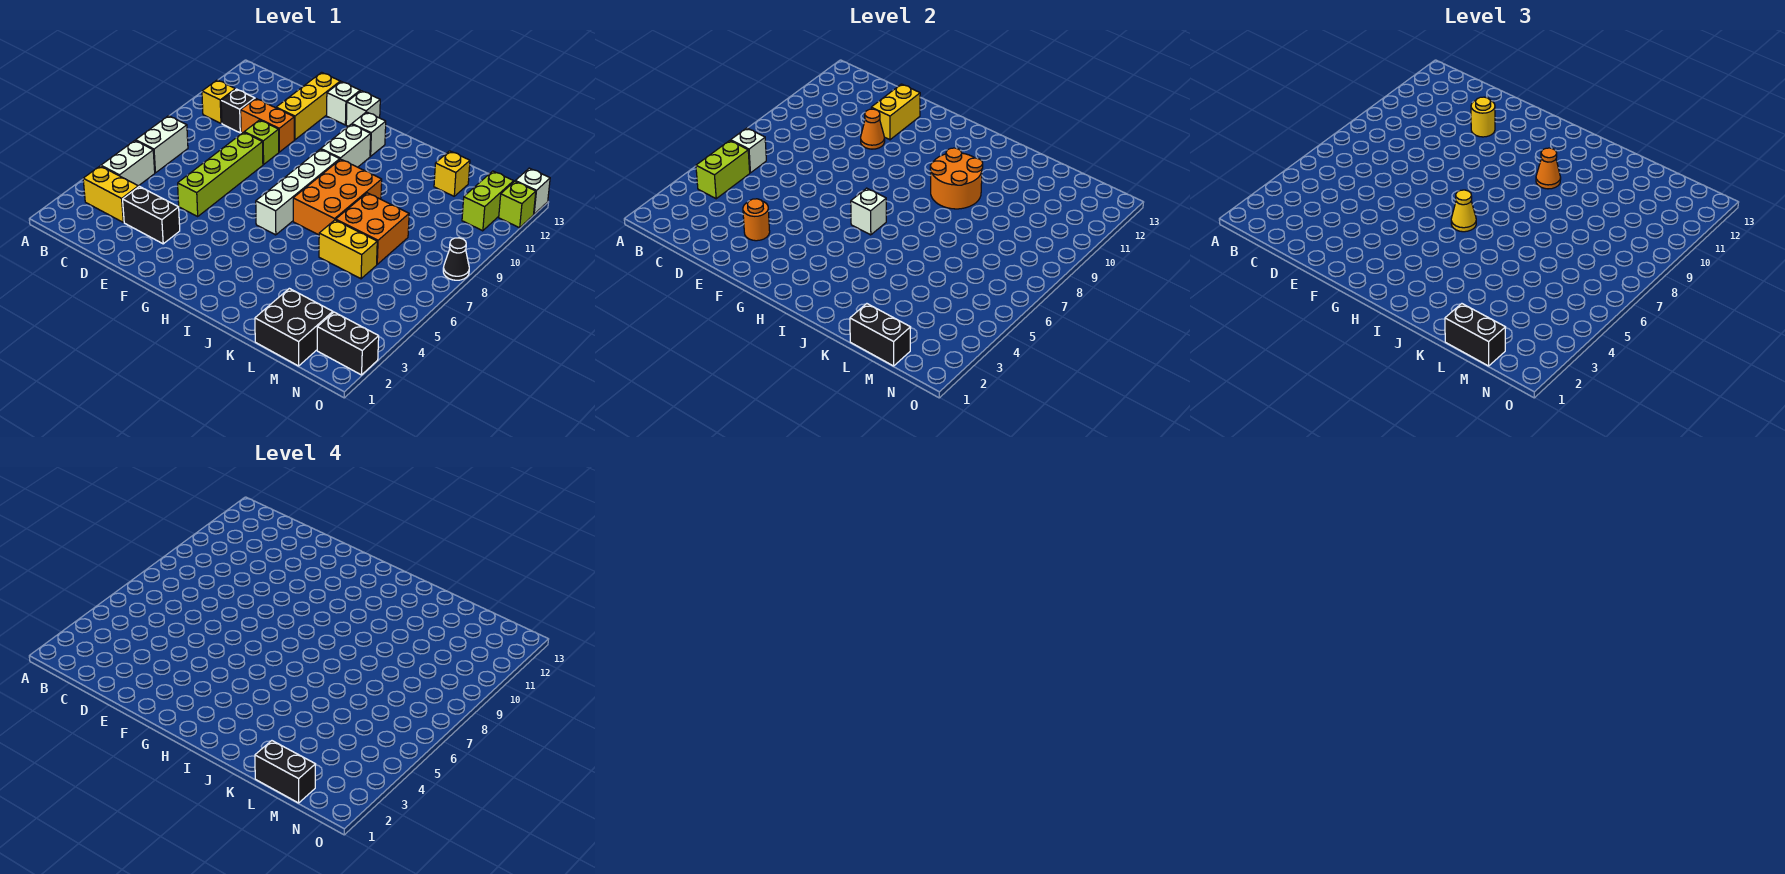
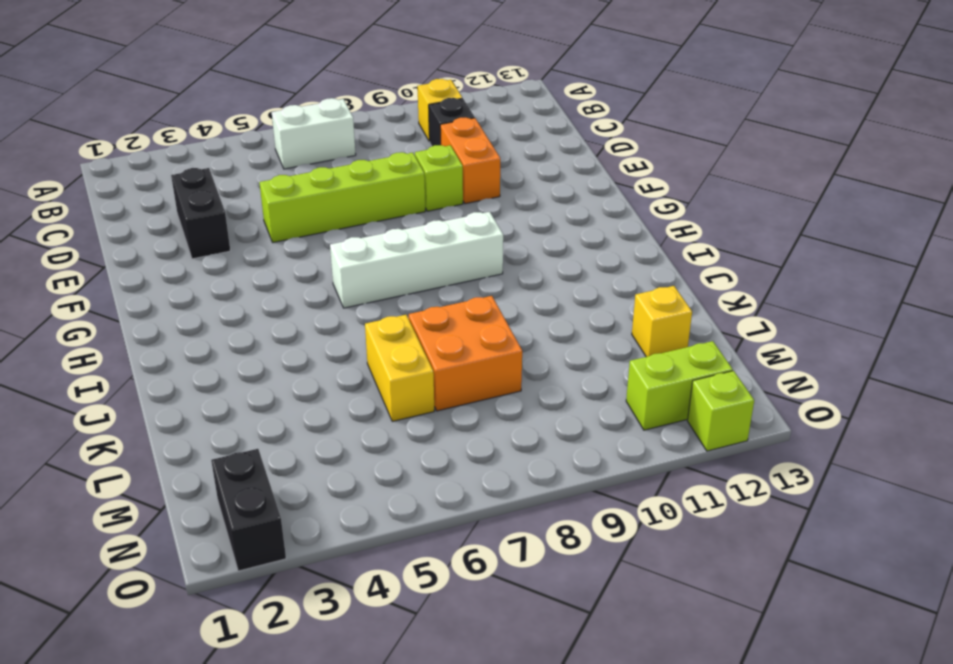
none -> yellow 1x2 brick [83,166,138,222]
none -> white 1x2 brick [101,141,155,186]
none -> yellow 1x3 brick [276,72,340,140]
none -> white 1x1 brick [327,82,360,125]

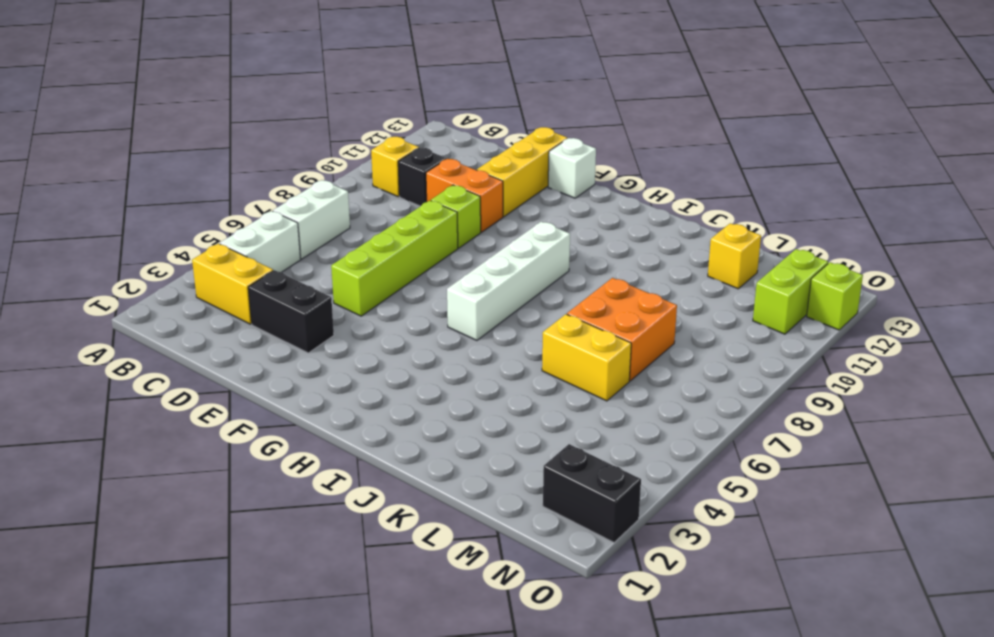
none -> white 1x1 brick [346,91,380,126]
none -> white 1x2 brick [321,124,371,167]
none -> white 1x1 brick [352,112,386,156]
none -> orange 2x3 brick [293,159,382,235]

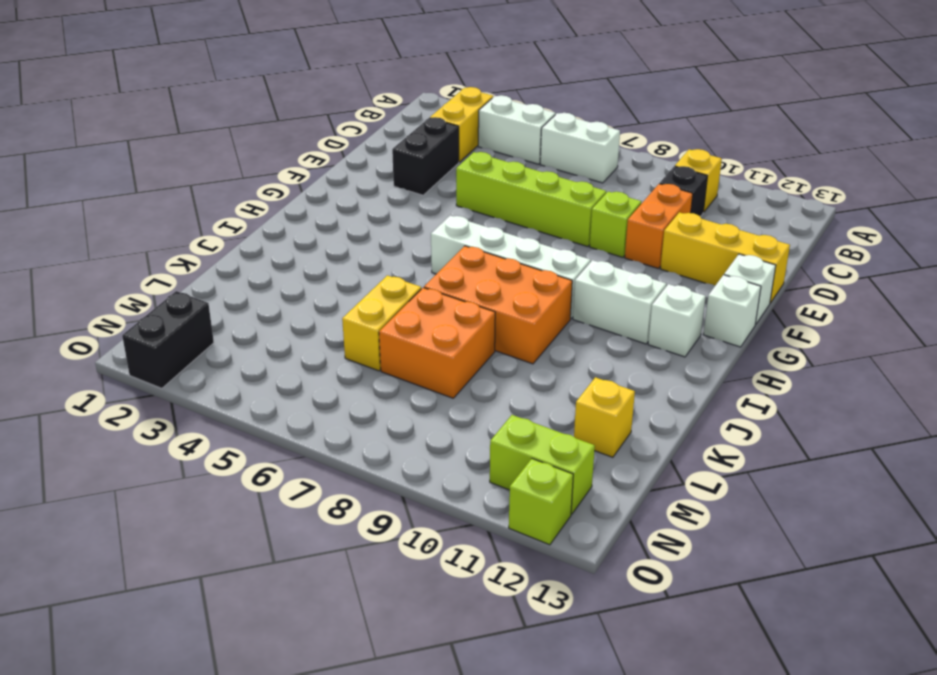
none -> black 2x2 brick [255,288,333,366]
none -> black 1x1 cone [443,238,469,280]
none -> white 1x1 brick [515,168,550,214]
none -> lime 1x2 brick [696,141,750,199]

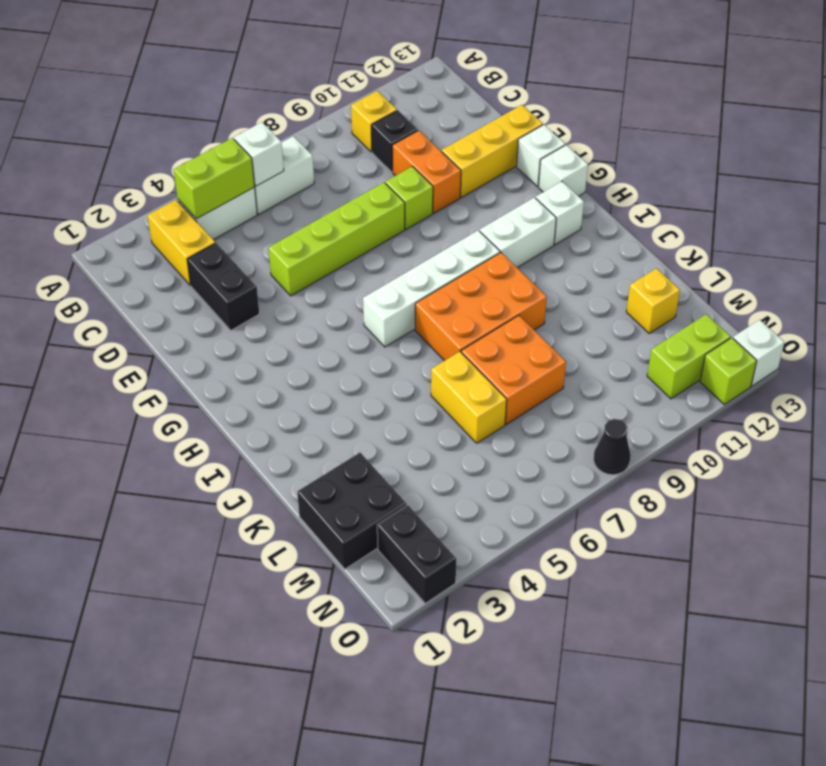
none -> orange 1x1 round brick [743,199,770,241]
none -> orange 1x1 cone [861,109,885,149]
none -> yellow 1x2 brick [871,84,920,140]
none -> white 1x1 brick [851,188,886,235]

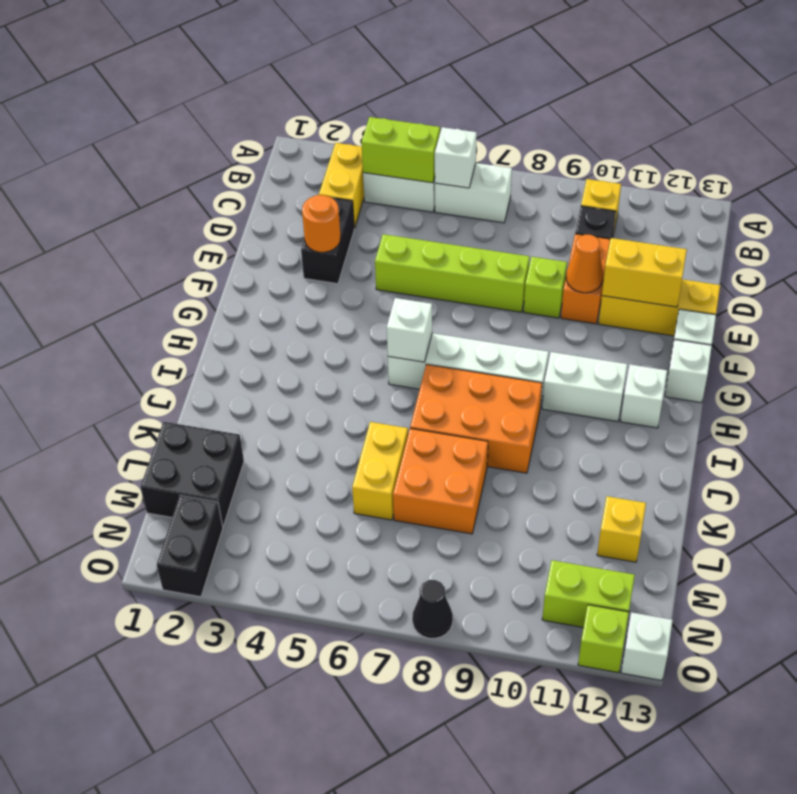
none -> orange 2x2 round brick [930,148,983,209]
none -> black 1x2 brick [850,304,911,366]
none -> yellow 1x1 round brick [1471,97,1495,137]
none -> yellow 1x1 cone [1451,190,1476,232]

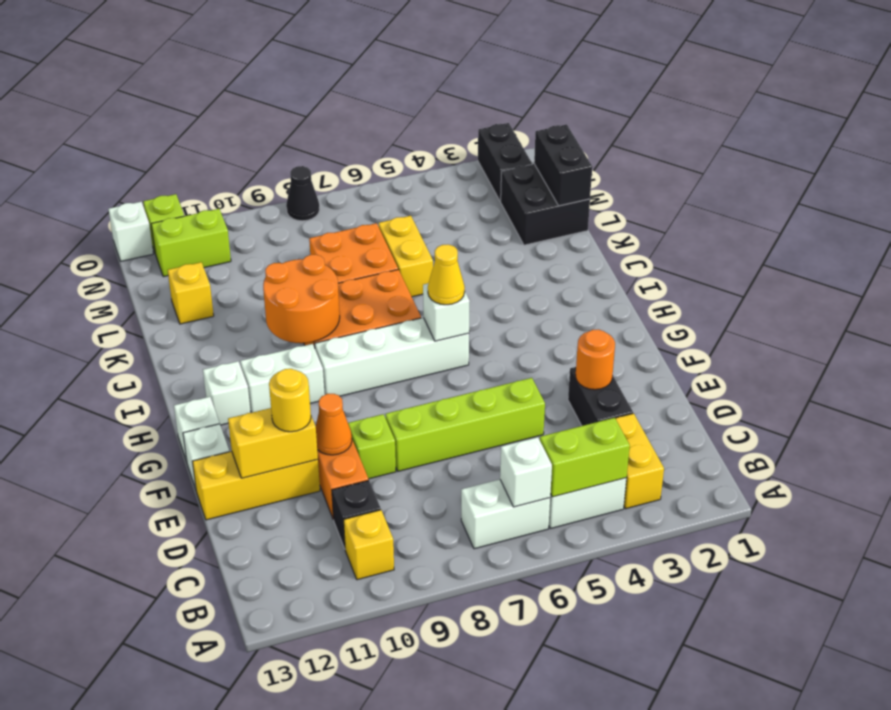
none -> orange 1x1 cone [1536,148,1561,189]
none -> black 1x2 brick [1445,304,1506,366]
none -> black 1x2 brick [255,741,316,803]

